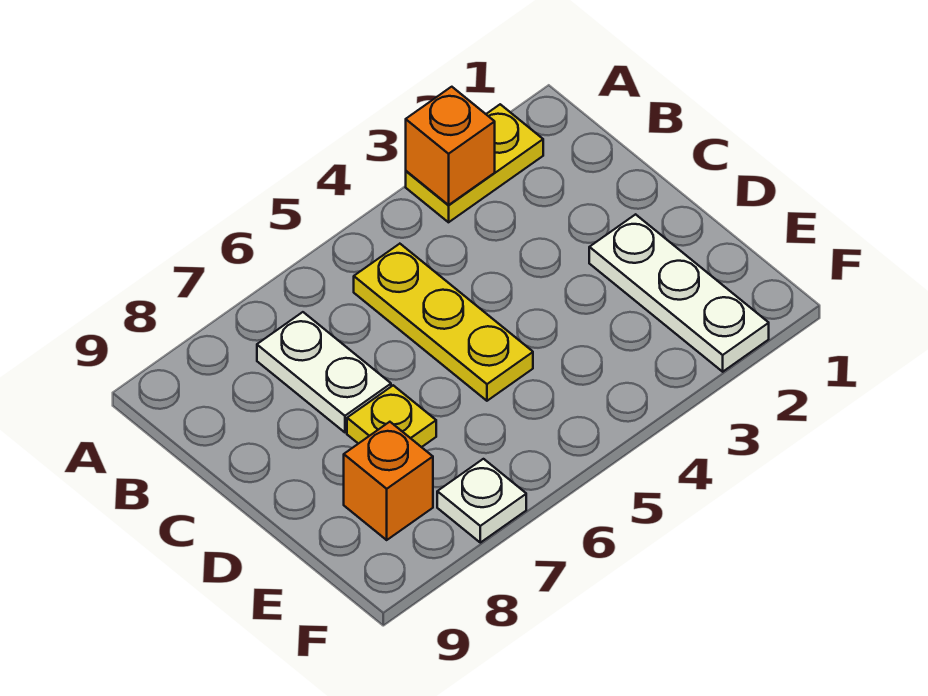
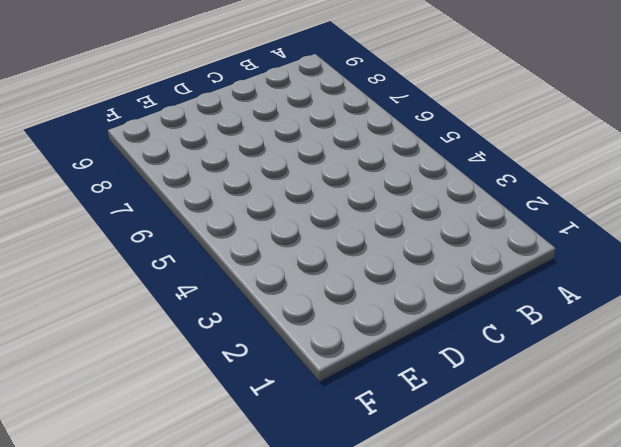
none -> yellow 1x2 plate [406,104,543,222]
none -> yellow 1x3 plate [354,244,533,401]

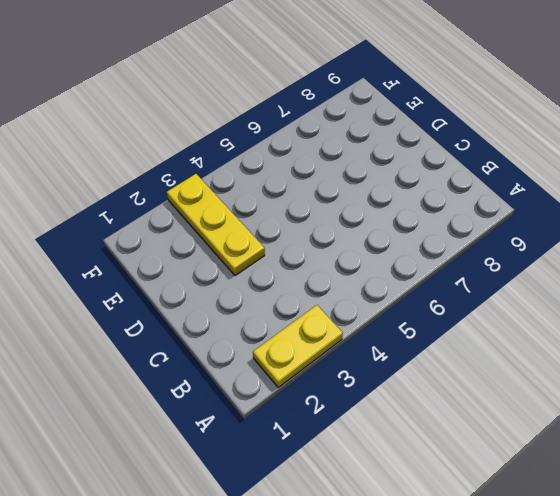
yellow 1x3 plate [167,174,265,276] -> yellow 1x3 plate moved to [354,244,533,401]
none -> white 1x2 plate [257,312,391,432]
none -> white 1x3 plate [589,214,769,372]

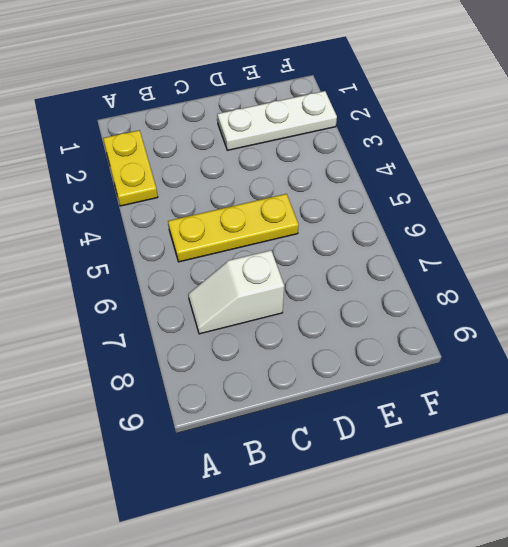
white 1x2 slope [188,250,284,334] -> white 1x2 plate [257,312,391,432]
none -> yellow 1x1 plate [347,385,436,447]
none -> orange 1x1 brick [344,422,433,540]

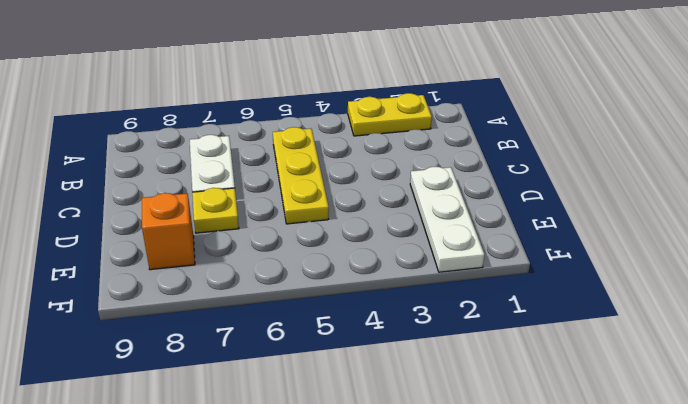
none -> white 1x1 plate [437,459,526,543]
none -> orange 1x1 brick [406,87,495,205]

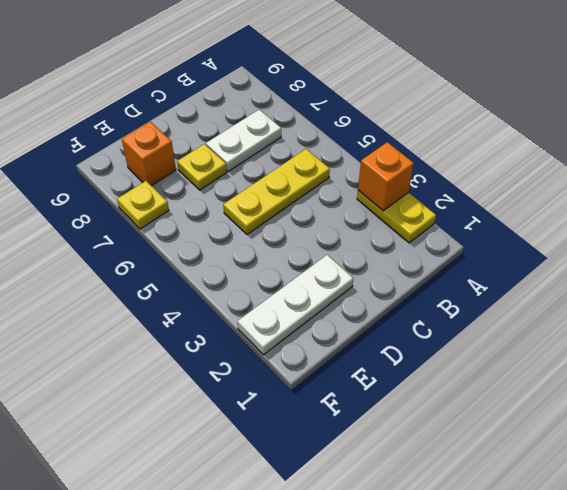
yellow 1x1 plate [117,181,169,229] -> white 1x1 plate [437,459,526,543]

